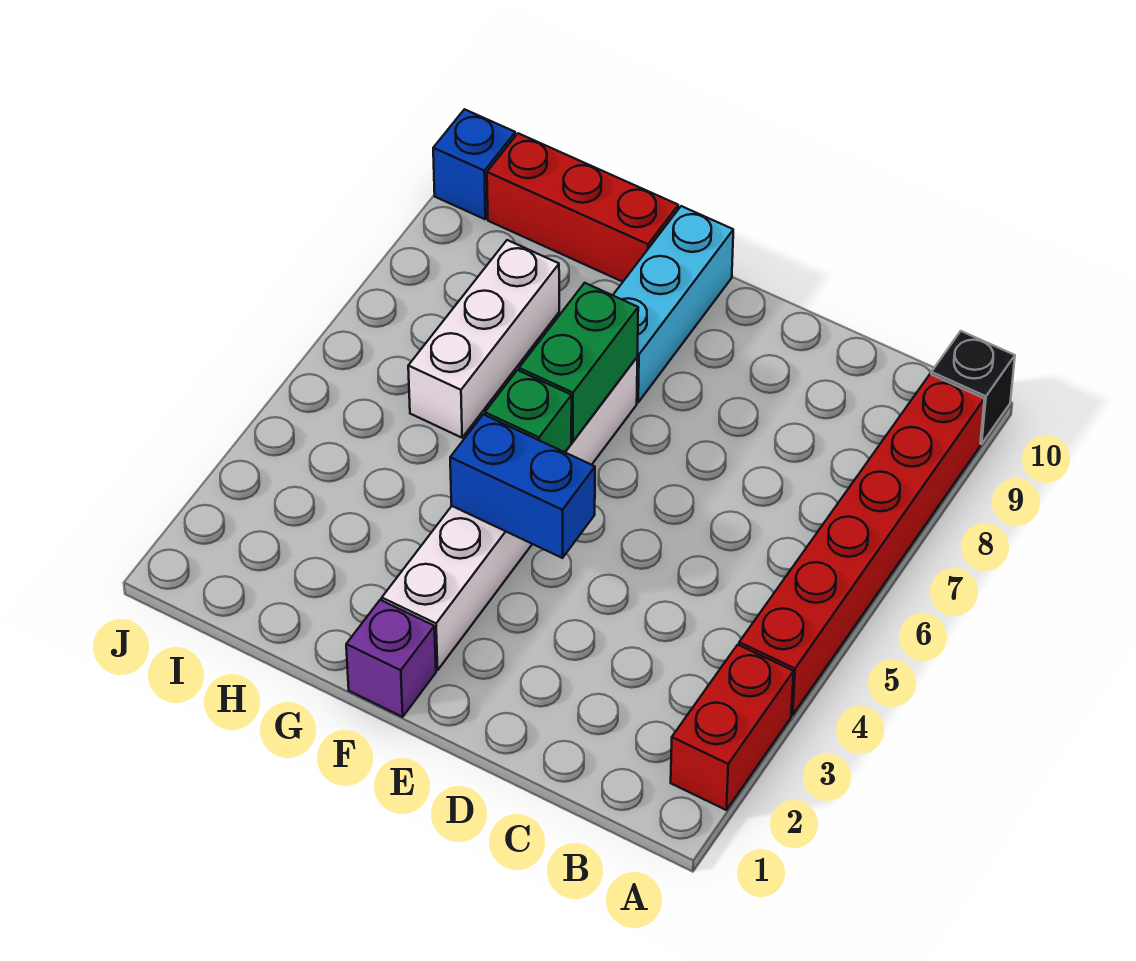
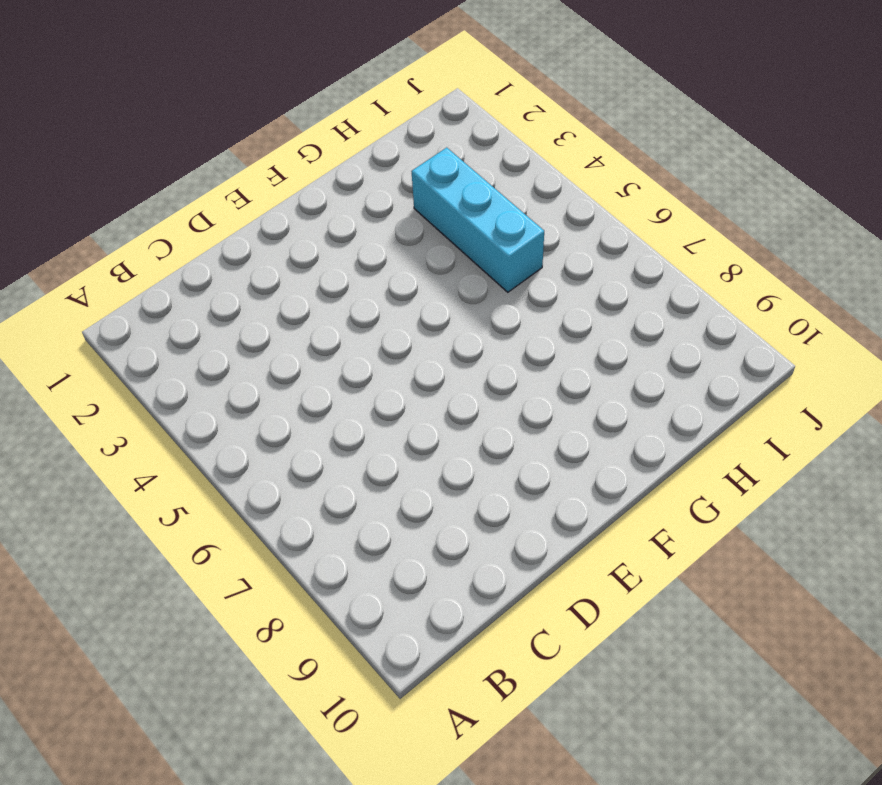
cyan 1x3 brick [411,148,544,292] -> cyan 1x3 brick moved to [613,206,733,402]
none -> red 1x2 brick [671,645,794,810]
none -> red 1x6 brick [739,374,985,715]
none -> black 1x1 brick [931,331,1015,444]

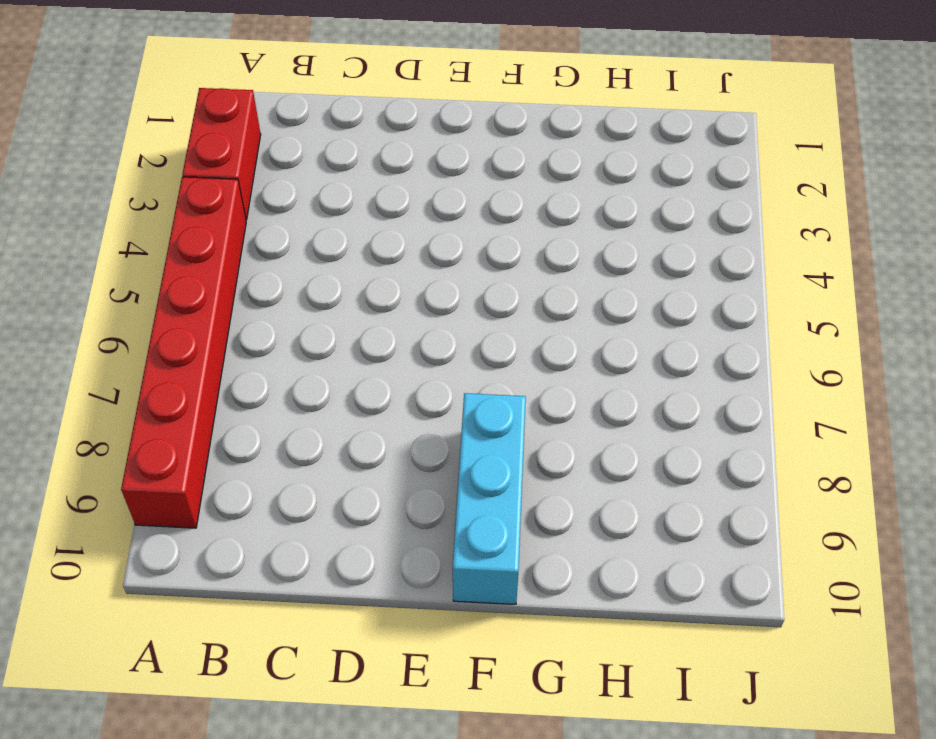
none -> black 1x1 brick [931,331,1015,444]
none -> purple 1x1 brick [346,600,436,717]
none -> white 1x6 brick [382,358,637,670]

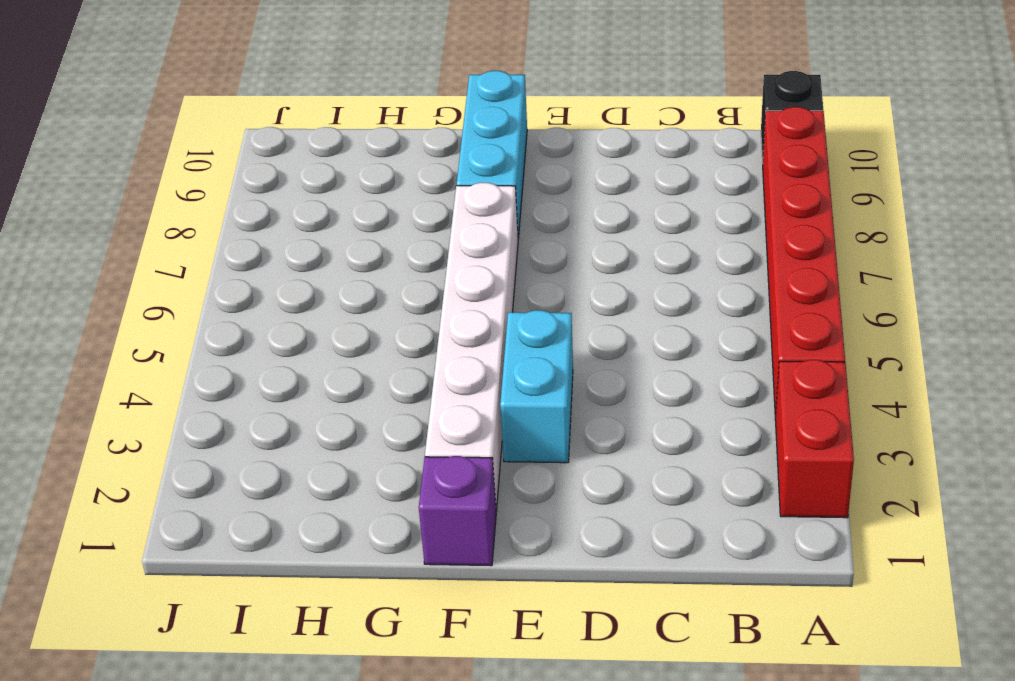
cyan 1x2 brick [500,310,573,463] -> none
none -> red 1x3 brick [487,133,678,282]
none -> white 1x3 brick [408,240,559,438]
none -> blue 1x1 brick [433,109,515,219]

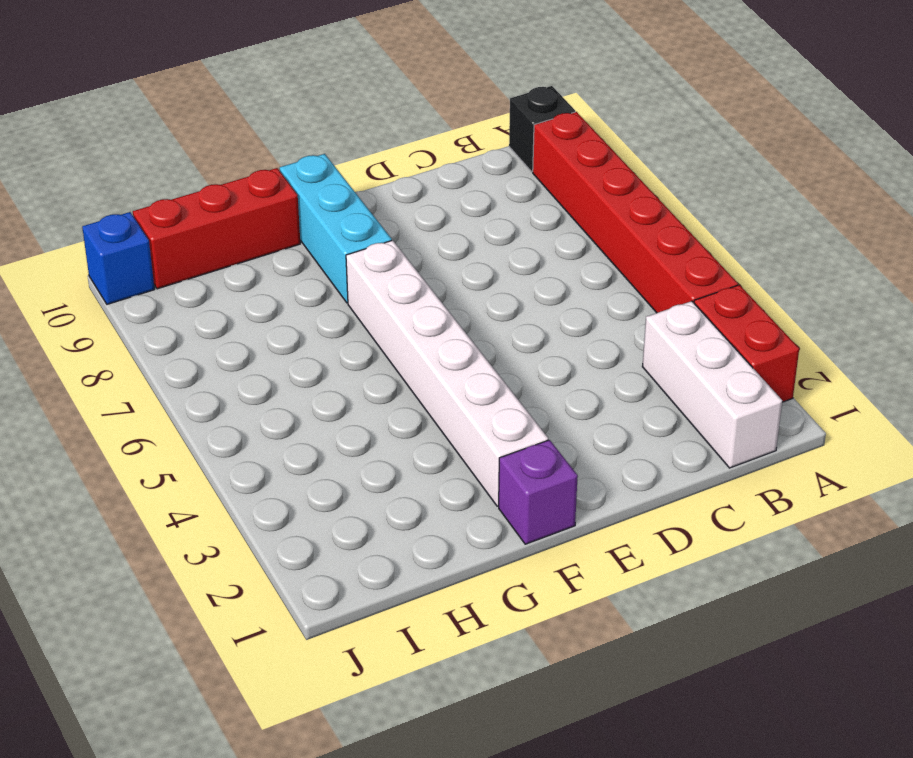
white 1x3 brick [642,301,782,468] -> white 1x3 brick moved to [408,240,559,438]
none -> blue 1x2 brick [450,415,595,558]
none -> green 1x1 brick [485,370,572,452]
none -> green 1x2 brick [519,283,638,441]

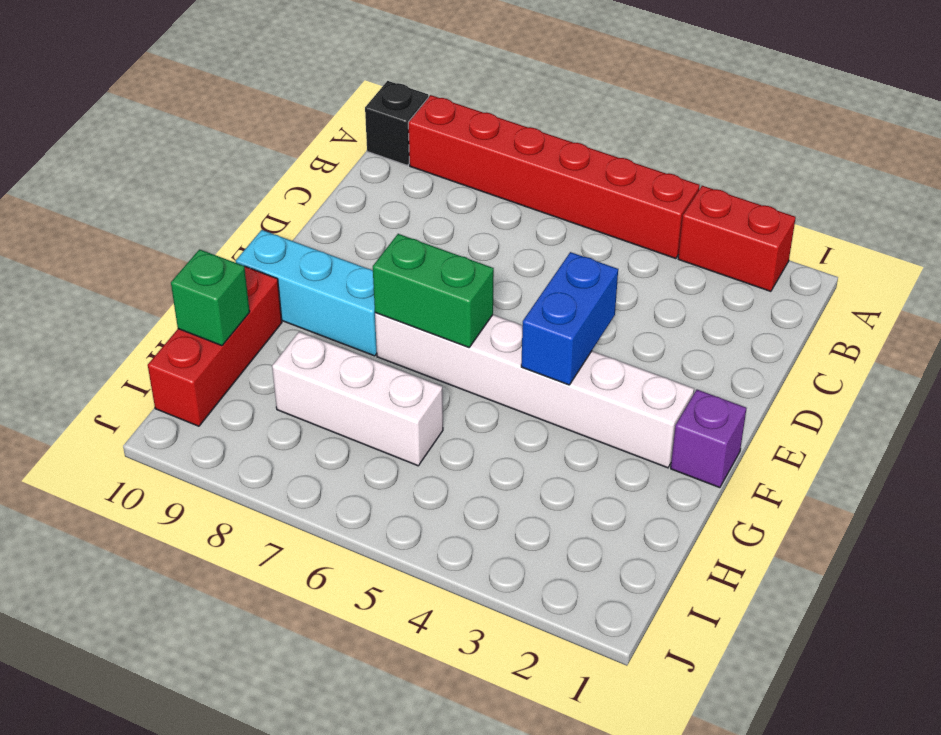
green 1x1 brick [171,249,250,346] -> green 1x1 brick moved to [485,370,572,452]
none -> blue 1x1 brick [433,109,515,219]

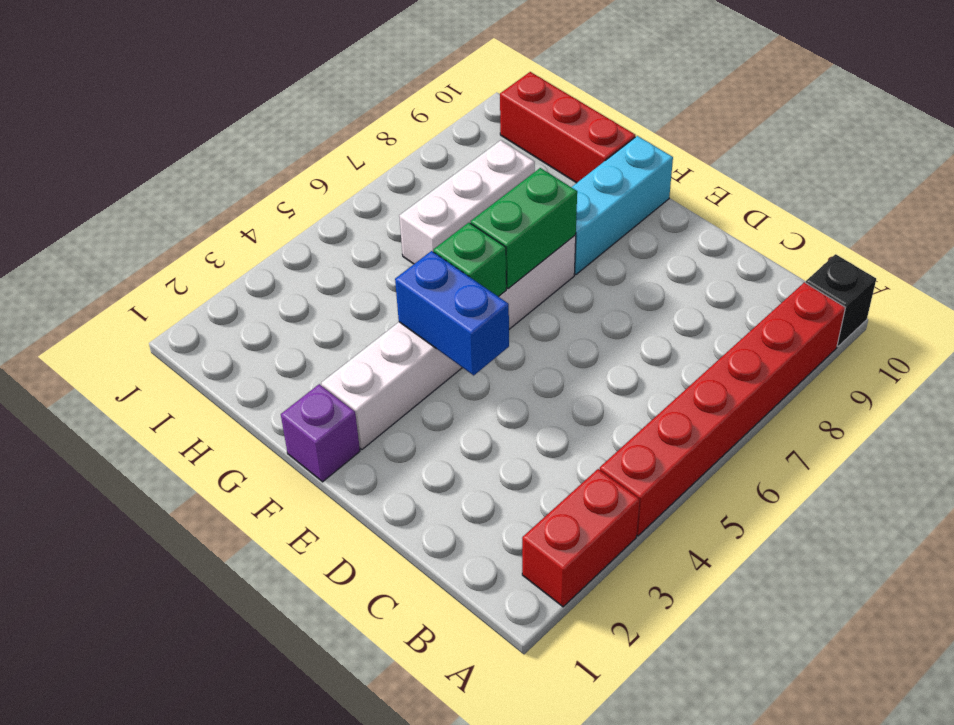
none -> blue 1x1 brick [433,109,515,219]

